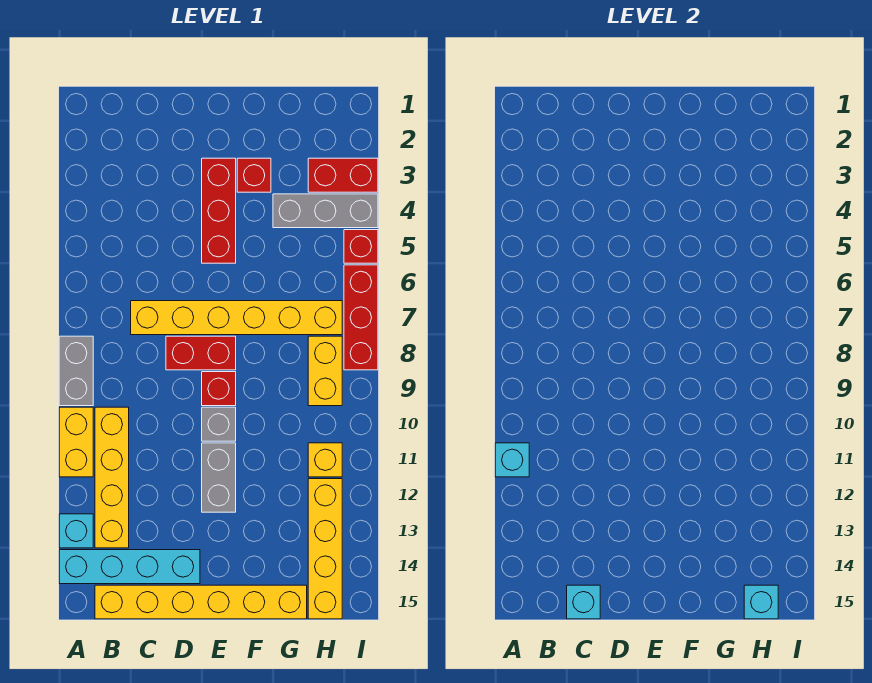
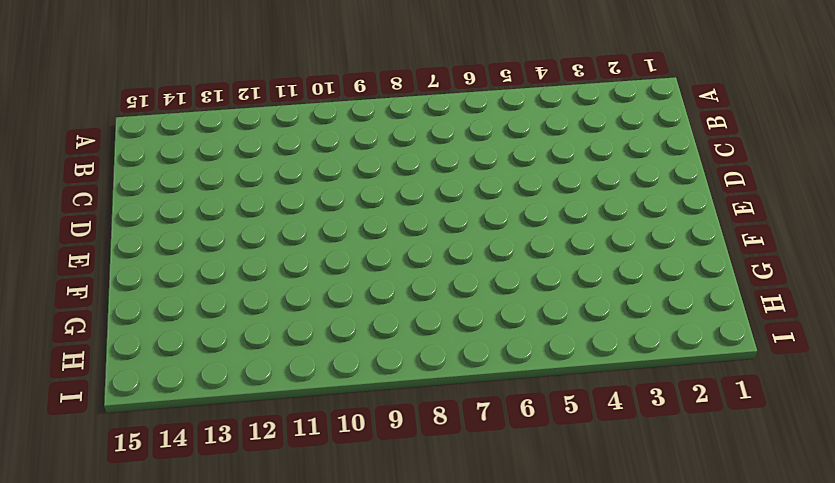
none -> grey 1x2 brick [59,336,93,406]
none -> yellow 1x2 brick [59,407,93,477]
none -> cyan 1x1 brick [59,514,93,548]

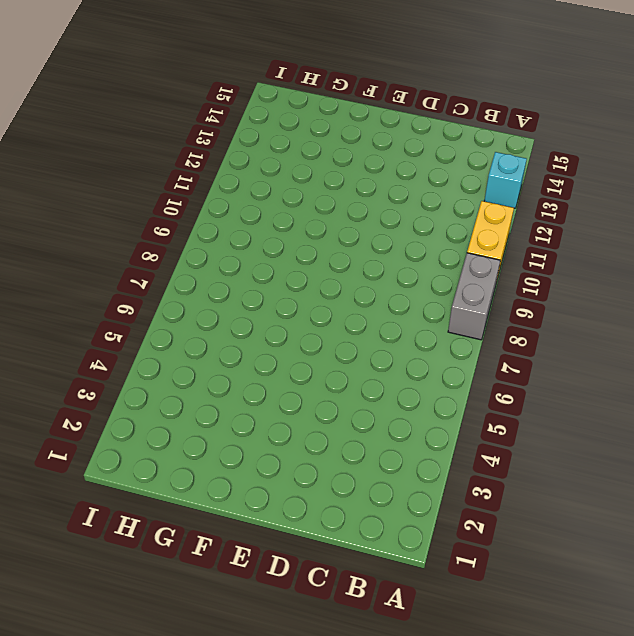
none -> cyan 1x4 brick [59,550,200,584]
none -> yellow 1x4 brick [95,407,129,548]
none -> yellow 1x6 brick [95,585,307,619]

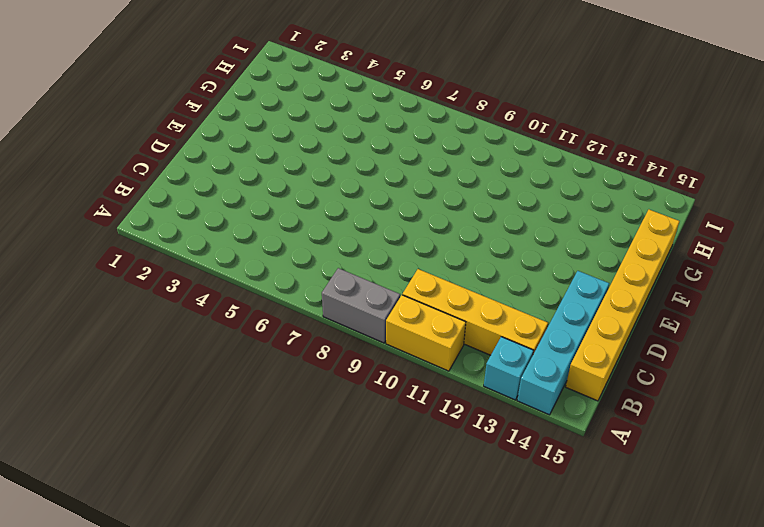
none -> yellow 1x6 brick [131,301,342,335]
none -> red 1x2 brick [166,336,236,370]
none -> red 1x3 brick [202,158,236,263]

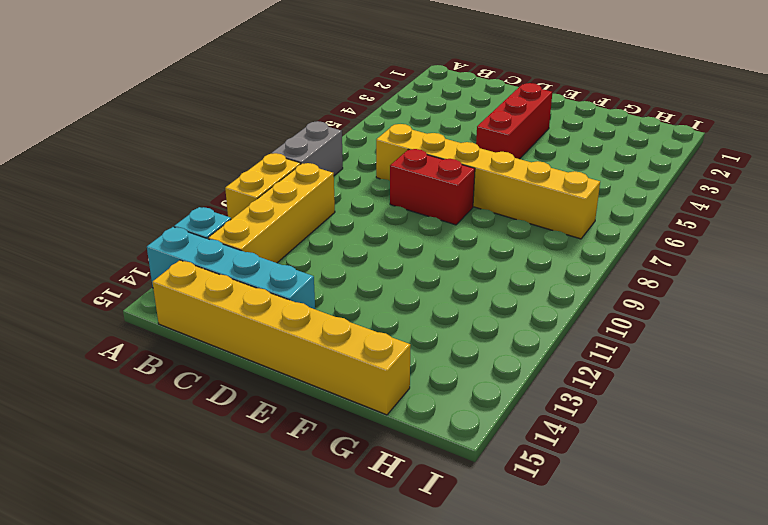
none -> red 1x1 brick [202,372,236,406]
none -> grey 1x1 brick [202,407,236,441]
none -> grey 1x2 brick [202,443,236,512]

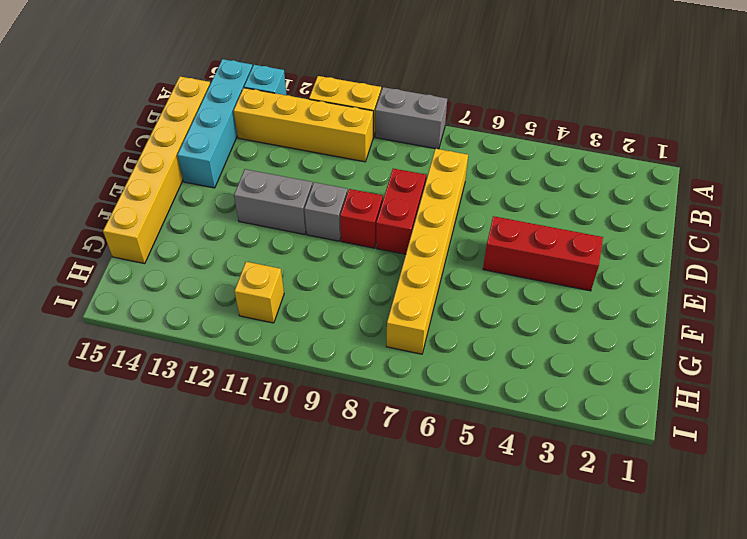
none -> red 1x1 brick [237,158,271,192]
none -> grey 1x3 brick [273,194,378,228]
none -> red 1x2 brick [308,158,378,192]

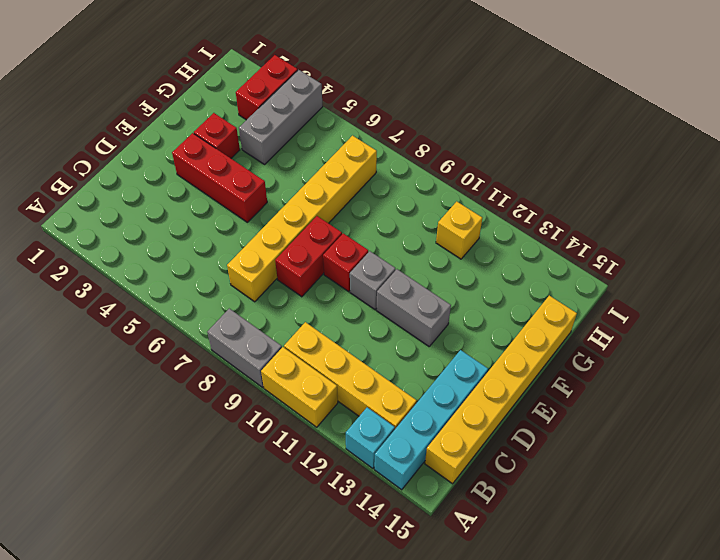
none -> yellow 1x2 brick [308,336,342,406]
none -> yellow 1x4 brick [308,479,342,619]
none -> red 1x1 brick [344,230,378,263]

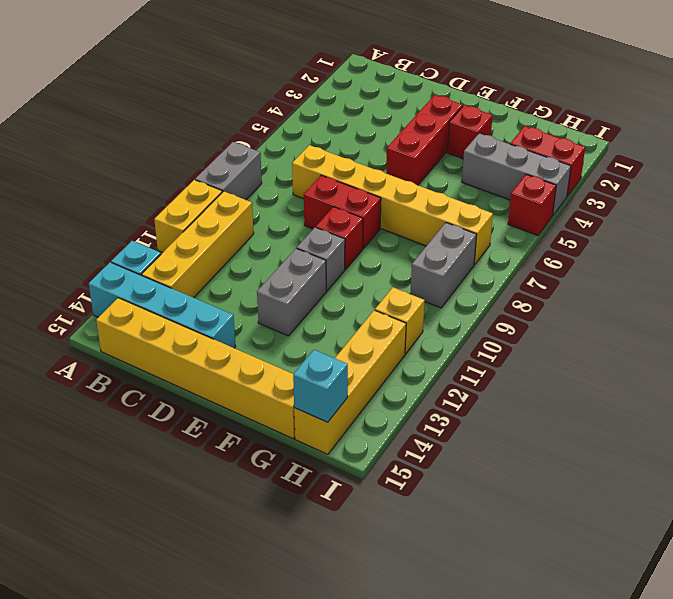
grey 1x2 brick [410,223,477,308] -> yellow 1x2 brick [308,336,342,406]
none -> red 1x3 brick [344,265,378,370]
none -> cyan 1x1 brick [495,443,529,477]
none -> cyan 1x1 brick [567,585,600,619]

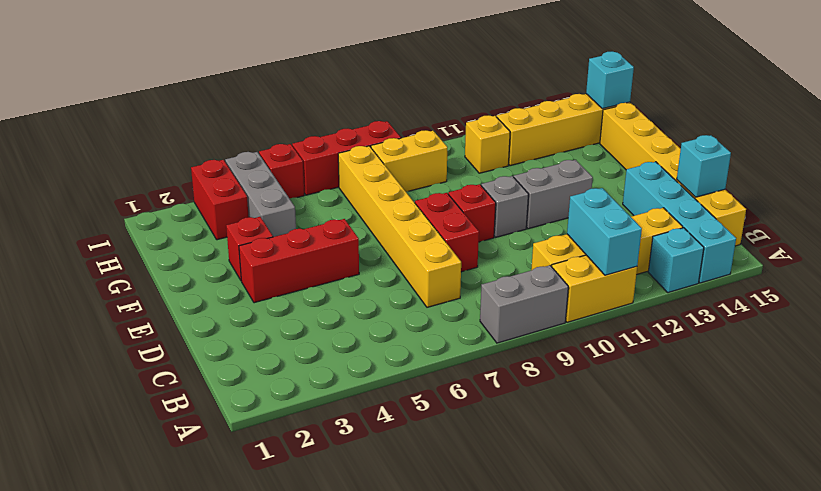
cyan 1x2 brick [567,188,642,275] -> cyan 1x1 brick [495,443,529,477]

